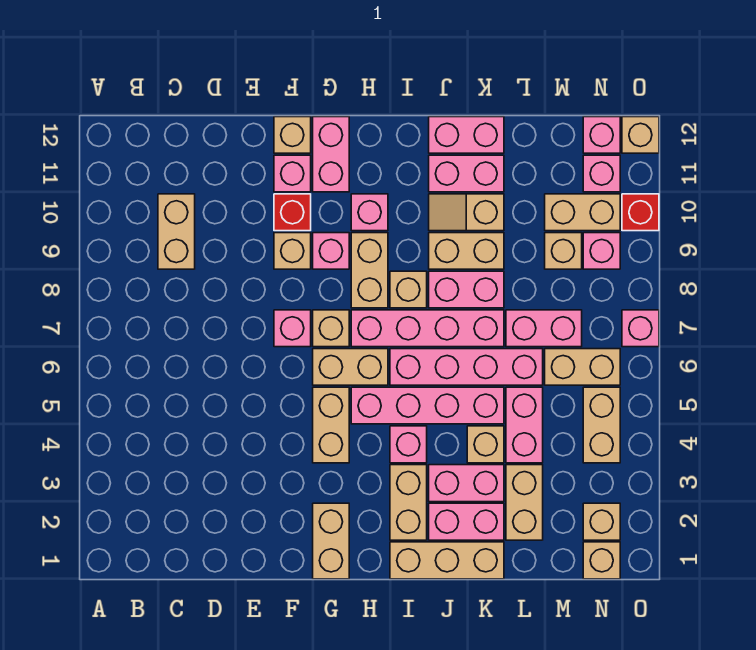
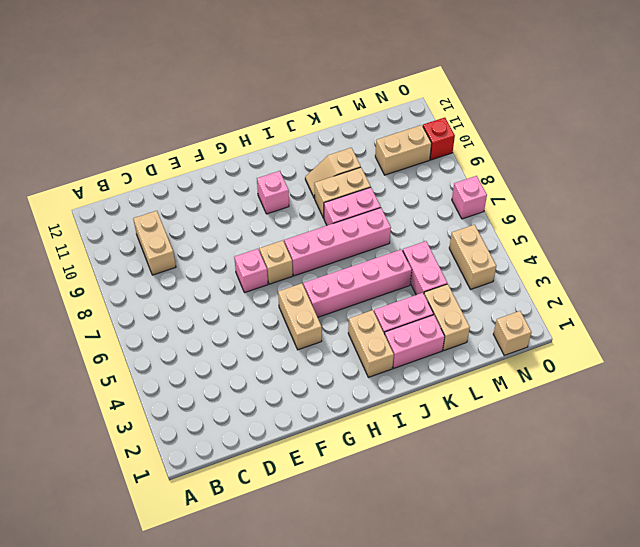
none -> tan 1x1 brick [274,233,311,269]
none -> red 1x1 brick [274,194,311,231]
none -> pink 1x1 brick [274,155,311,192]
none -> tan 1x1 brick [274,117,311,153]

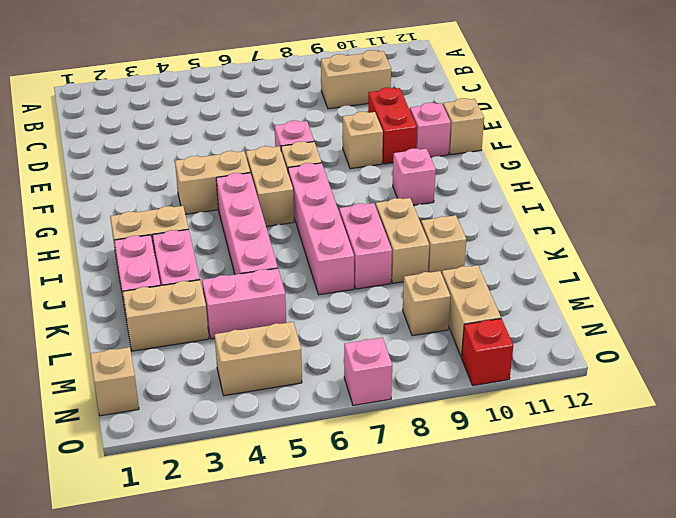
red 1x2 brick [368,87,417,164] -> red 1x1 brick [274,194,311,231]
none -> tan 1x2 brick [313,503,349,579]
none -> pink 1x1 brick [313,233,349,269]
none -> pink 1x2 brick [313,117,349,192]
none -> tan 1x2 brick [351,233,388,308]

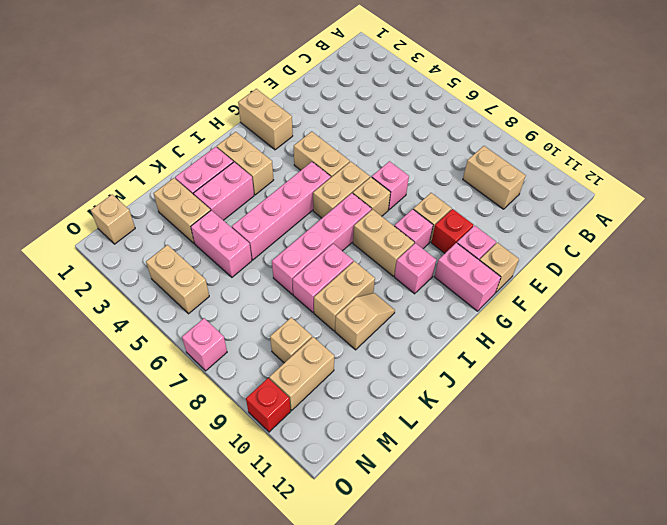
none -> tan 1x3 brick [390,542,504,579]
none -> pink 1x1 brick [390,426,427,463]
none -> pink 1x4 brick [390,349,543,385]
none -> tan 1x1 brick [390,271,427,308]

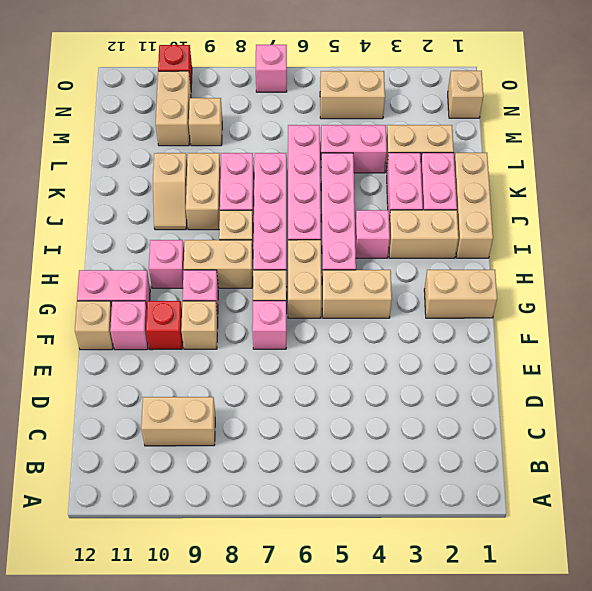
none -> pink 1x2 brick [429,155,504,192]
none -> pink 1x2 brick [429,117,504,153]
none -> tan 1x1 brick [467,426,504,463]
none -> pink 1x2 brick [506,310,582,347]

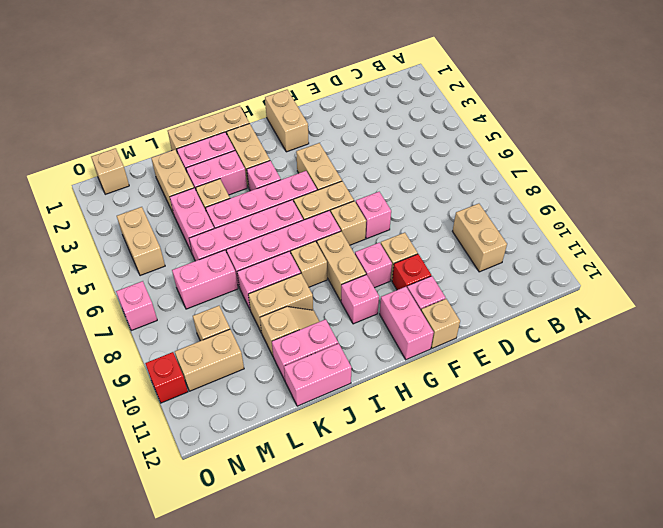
none -> tan 1x2 brick [545,349,620,385]
none -> tan 1x1 brick [583,503,620,540]
none -> pink 1x1 brick [583,233,620,269]
none -> pink 1x1 brick [583,155,620,192]

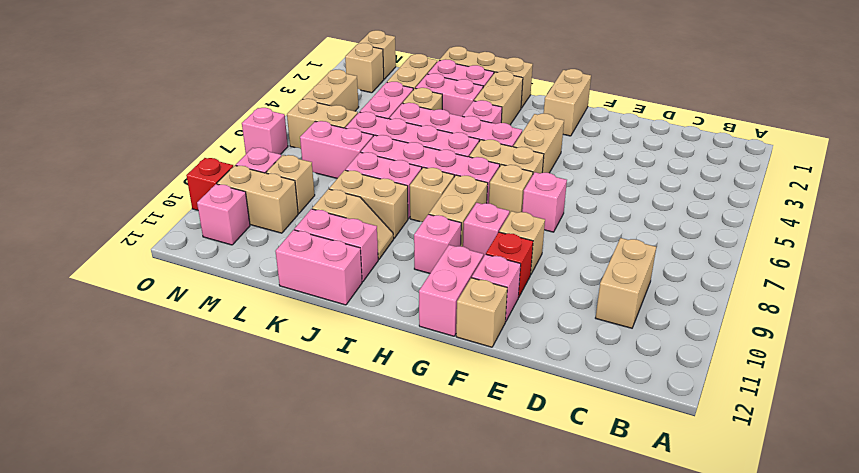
none -> pink 1x1 brick [583,117,620,153]
none -> tan 1x1 brick [622,117,659,153]

